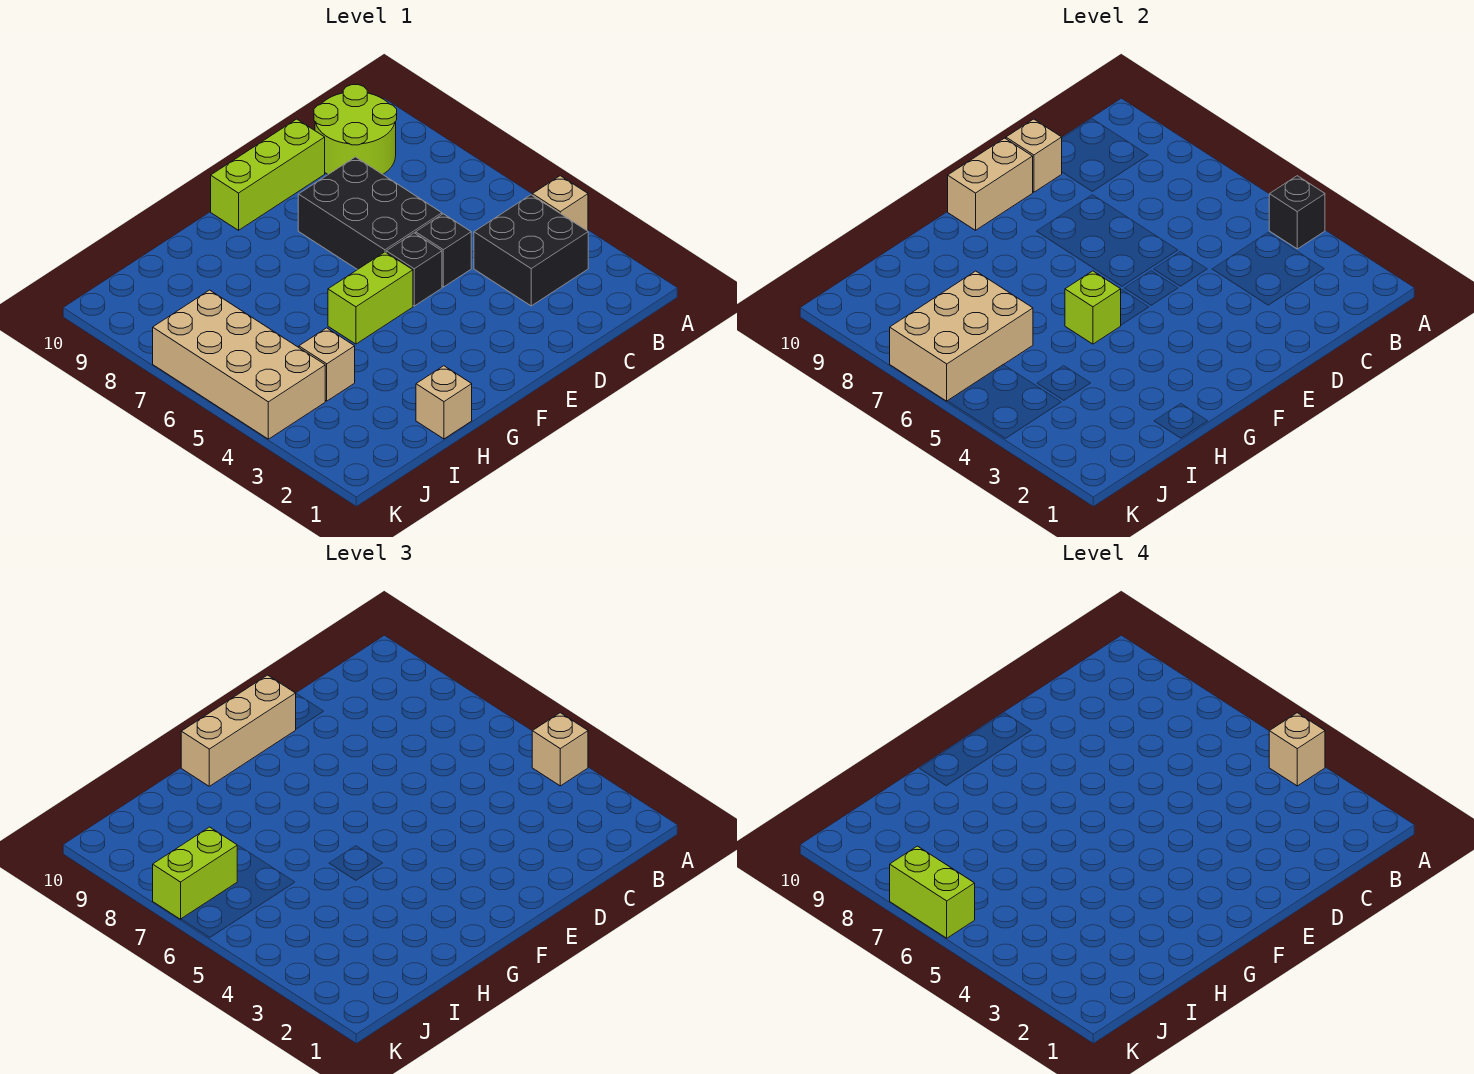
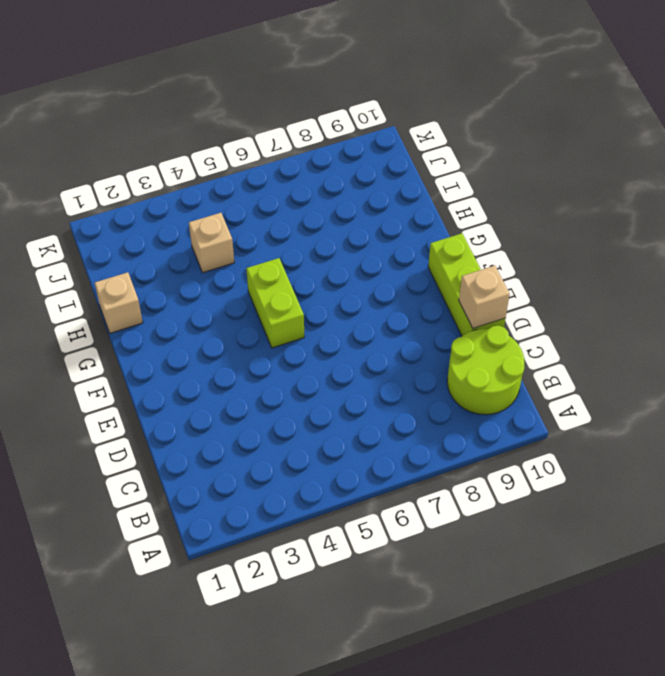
none -> tan 1x1 brick [532,176,588,231]
none -> black 2x2 brick [474,195,588,306]
none -> black 1x1 brick [416,214,471,287]

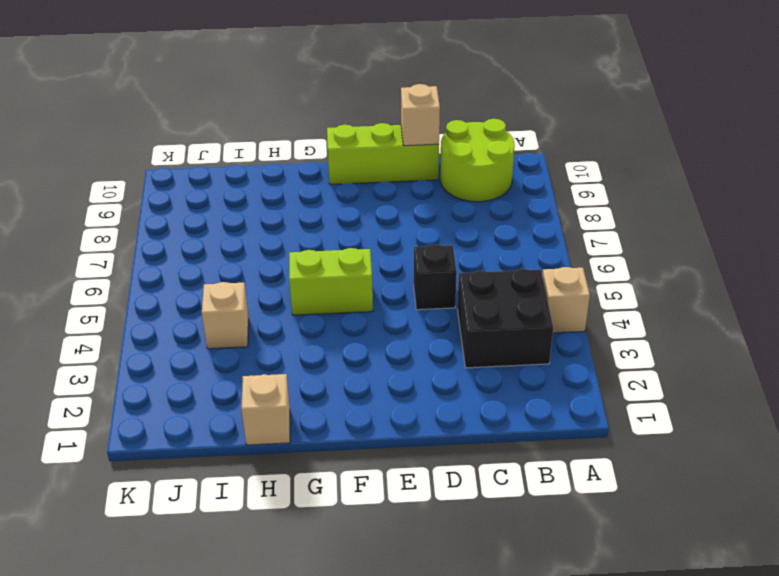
none -> black 2x3 brick [298,157,442,270]
none -> black 1x1 brick [386,233,442,306]
none -> tan 2x4 brick [153,290,325,439]

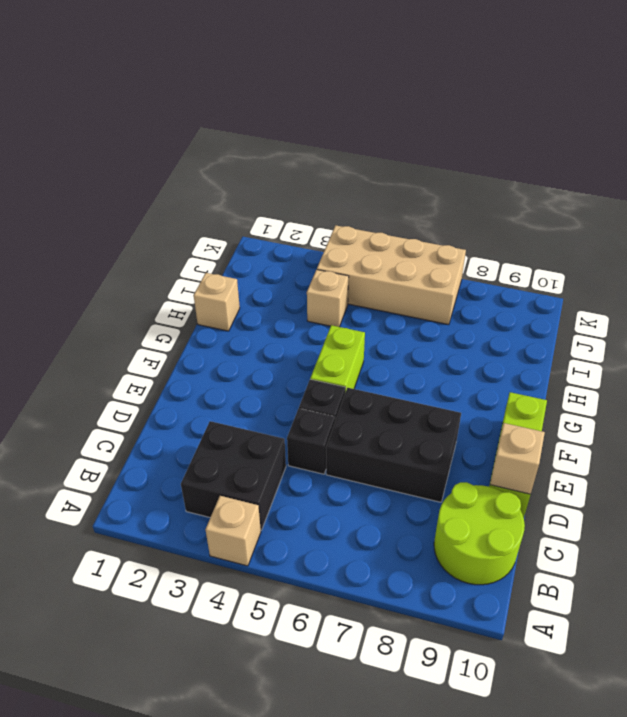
none -> black 1x1 brick [1269,176,1325,249]
none -> tan 1x2 brick [948,138,1033,230]
none -> lime 1x1 brick [1065,271,1121,344]

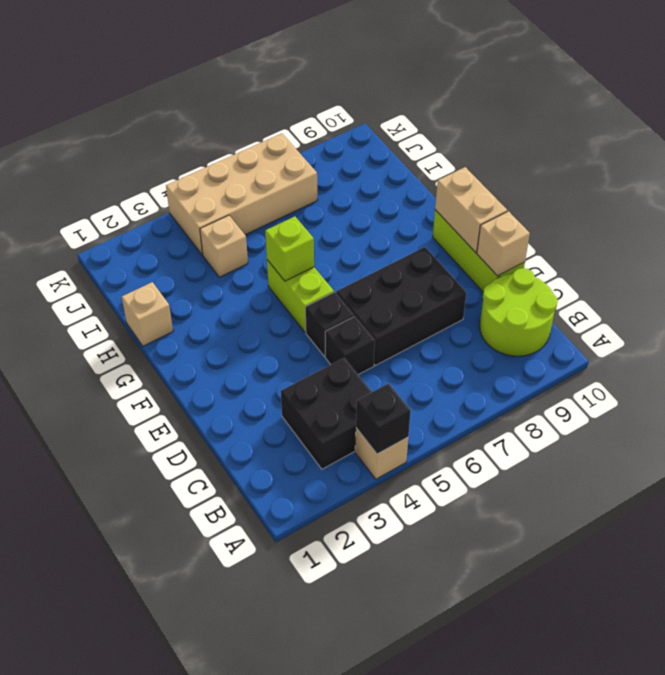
none -> tan 2x3 brick [890,271,1033,401]
none -> tan 1x1 brick [532,713,588,786]
none -> tan 1x3 brick [181,675,296,786]

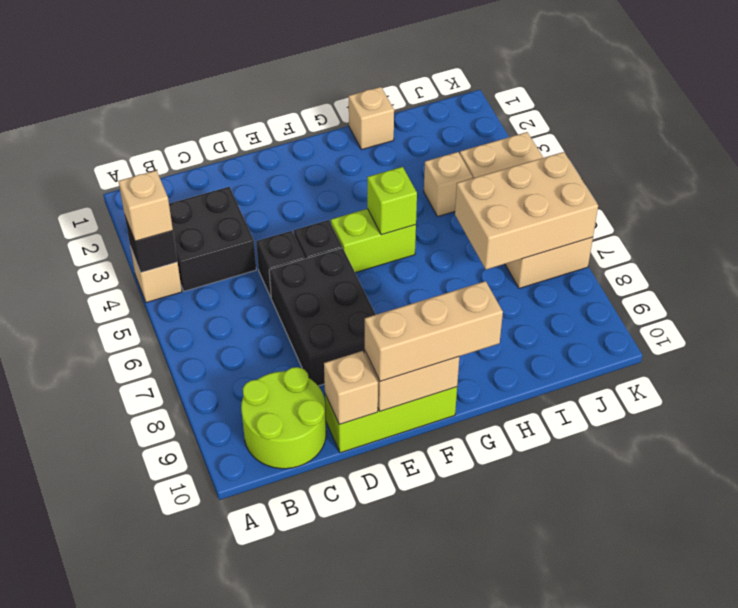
none -> lime 1x2 brick [153,827,237,919]
none -> tan 1x1 brick [1269,713,1325,786]
none -> lime 1x2 brick [890,846,975,938]

